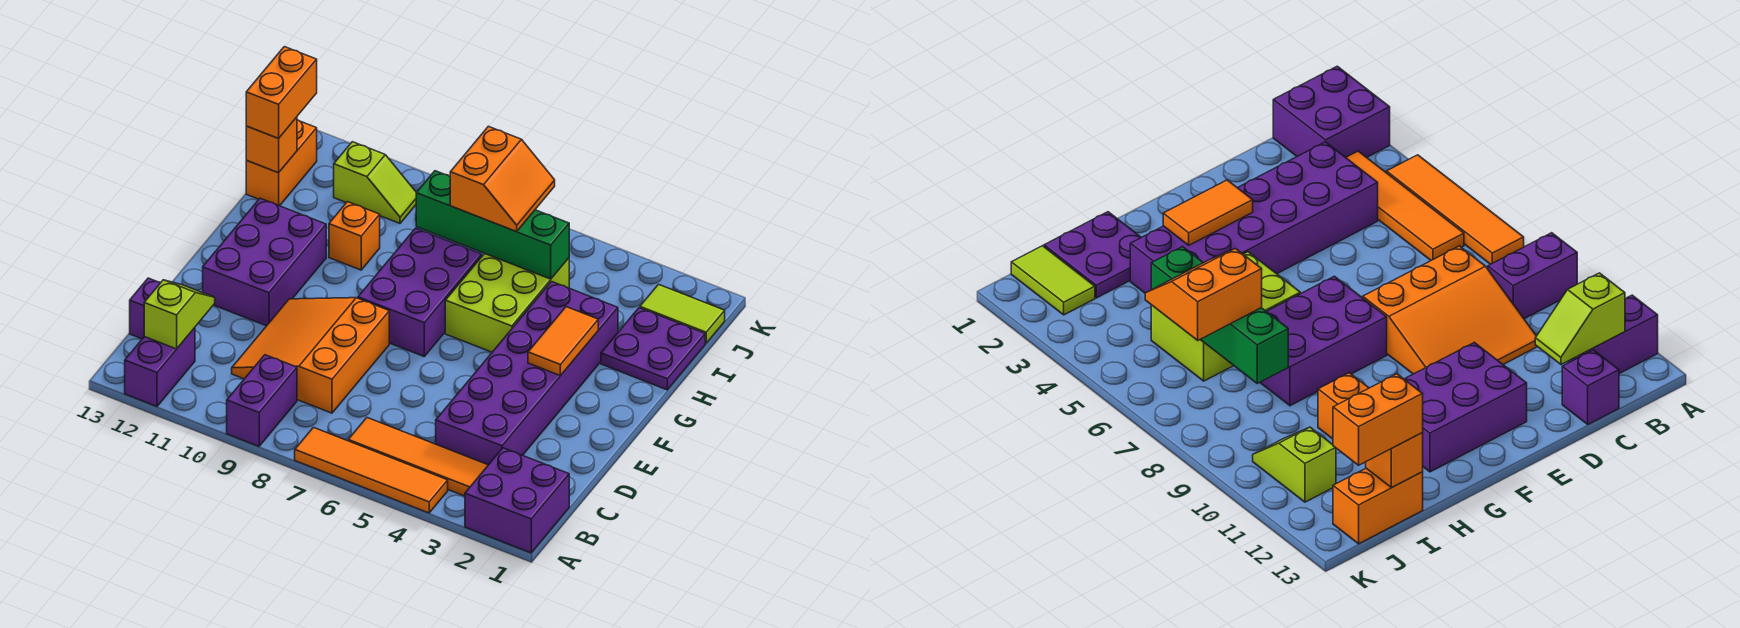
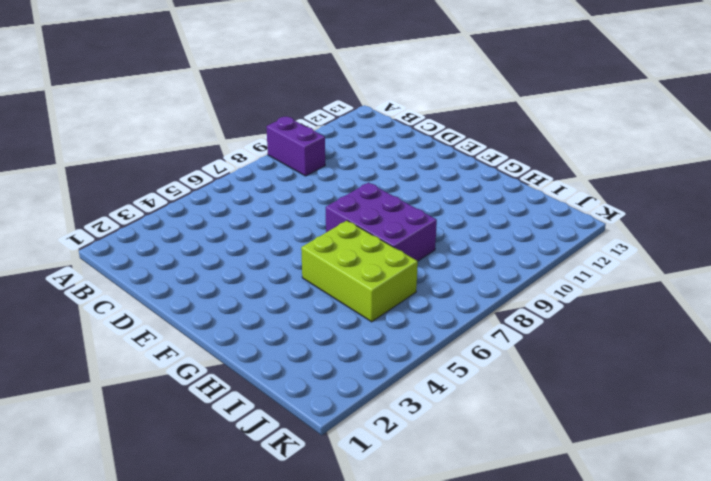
none -> purple 2x2 brick [465,448,569,553]
none -> orange 1x4 tile [295,428,448,513]
none -> purple 1x2 brick [125,328,195,406]

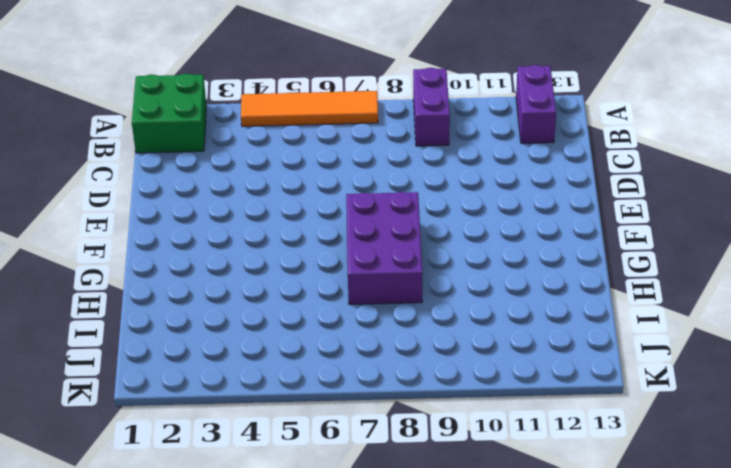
green 2x2 brick [132,74,206,153] -> purple 2x2 brick [465,448,569,553]
none -> orange 1x4 tile [348,418,488,496]
none -> purple 2x6 brick [436,282,618,465]
none -> orange 3x3 slope [232,298,389,413]

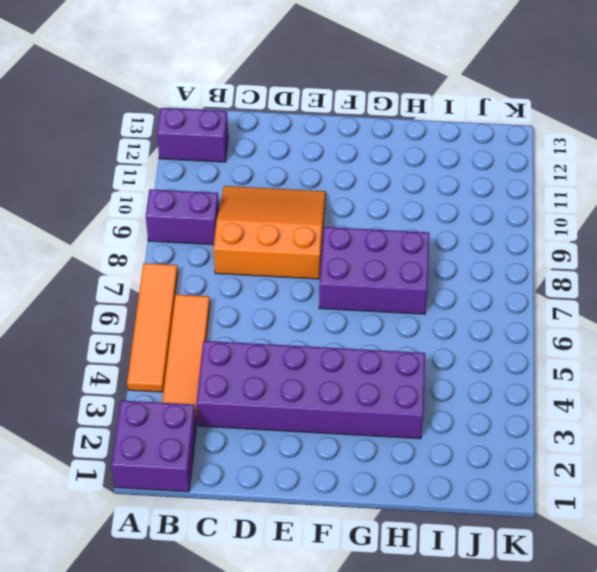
none -> purple 1x1 brick [130,278,161,339]
none -> purple 2x3 brick [203,198,326,326]
none -> lime 2x3 brick [445,253,569,352]

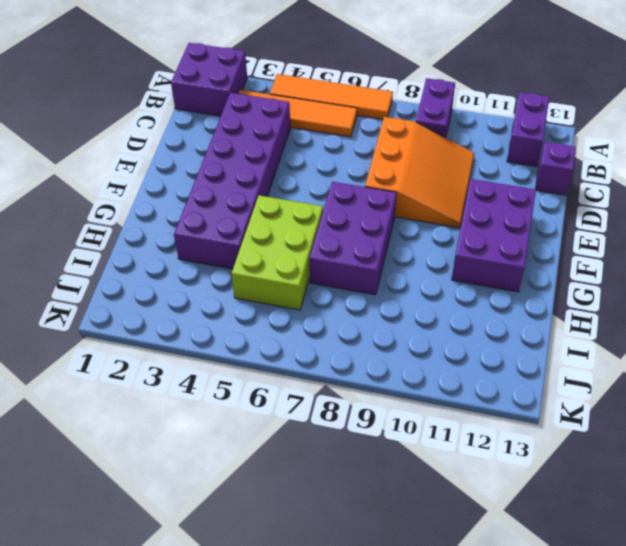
none -> purple 2x2 plate [601,308,705,390]
none -> orange 1x1 brick [329,202,380,270]
none -> orange 1x2 brick [246,120,317,206]

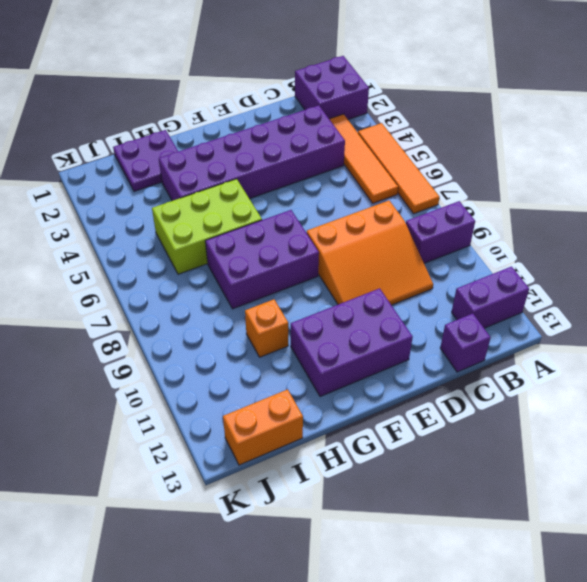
none -> lime 1x2 tile [640,284,725,343]
none -> lime 1x2 slope [334,142,416,223]
none -> lime 1x2 slope [144,280,215,349]

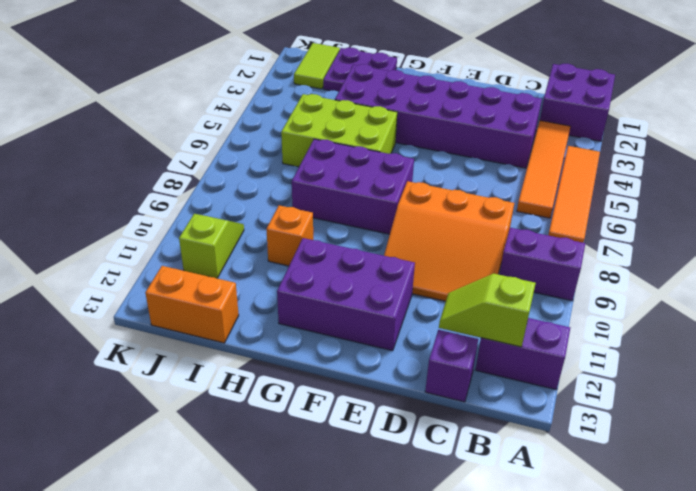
none -> orange 1x2 tile [528,307,598,376]
none -> green 1x4 brick [416,171,569,279]
none -> orange 1x1 brick [246,117,297,173]

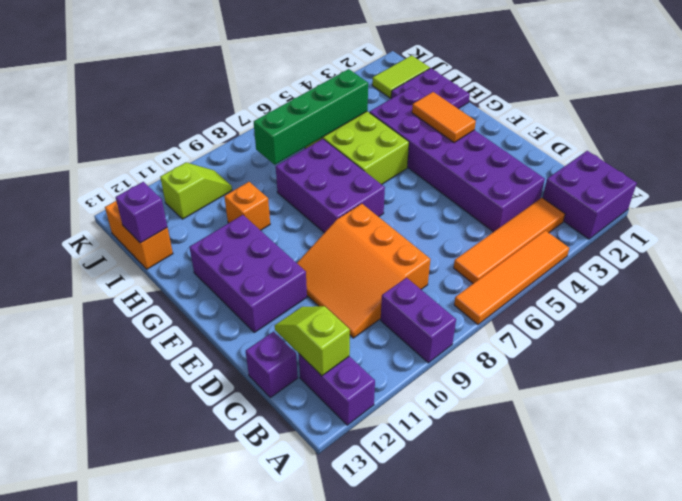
purple 1x1 brick [115,182,167,243] -> orange 1x1 brick [246,117,297,173]
none -> orange 2x2 slope [450,126,555,232]
none -> orange 1x2 brick [246,47,317,138]

